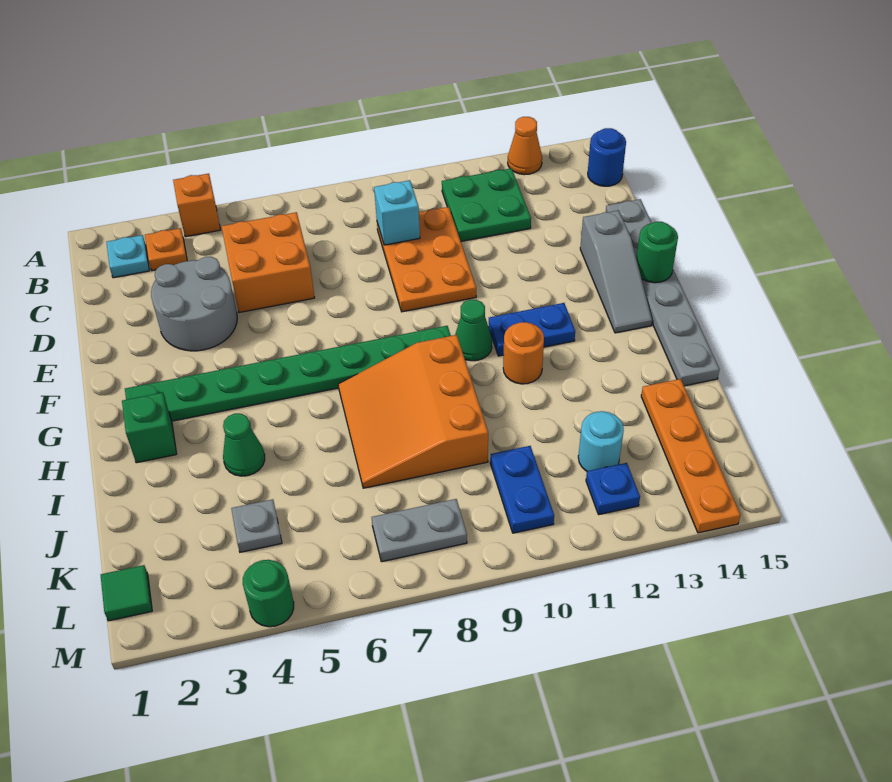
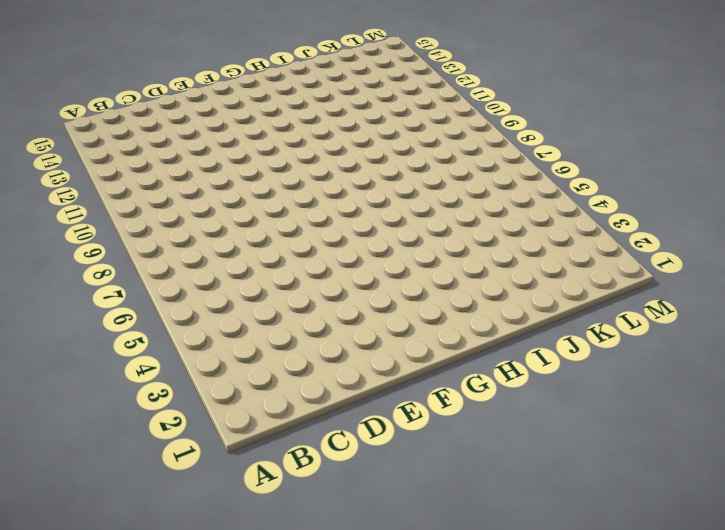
none -> orange 1x1 brick [173,174,220,237]
none -> orange 1x1 cone [508,117,542,175]
none -> cyan 1x1 plate [106,235,149,278]

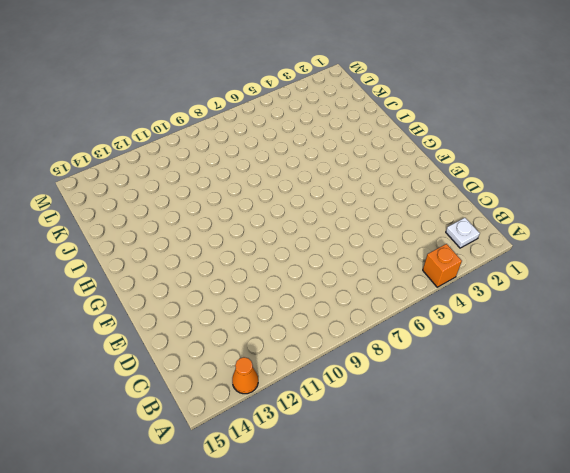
white 1x1 plate [446,218,480,248] -> cyan 1x1 plate [106,235,149,278]
none -> orange 1x1 plate [145,228,187,270]
none -> green 2x2 plate [442,168,531,241]
none -> blue 1x1 round brick [588,128,626,186]

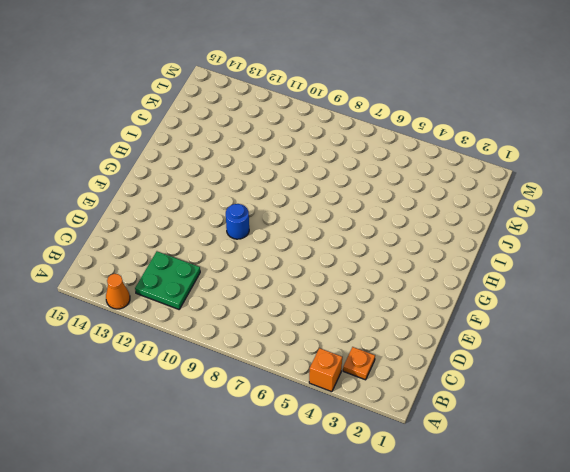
blue 1x1 round brick [226,204,249,239] -> blue 1x1 round brick moved to [588,128,626,186]
none -> cyan 1x1 plate [106,235,149,278]
none -> orange 2x2 brick [221,212,315,313]
none -> orange 2x3 plate [377,207,476,312]

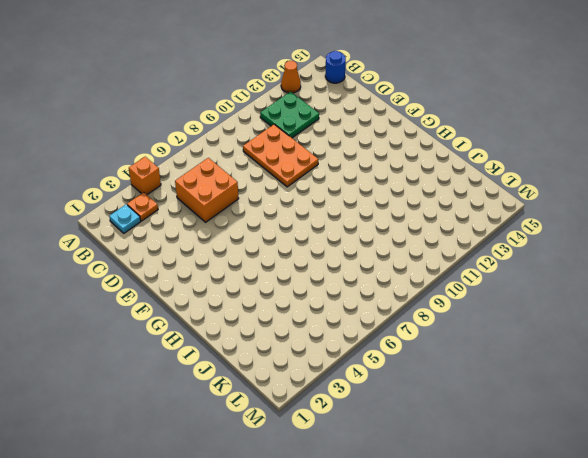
none -> grey 2x2 round brick [151,257,237,351]
none -> grey 1x6 plate [606,199,720,386]
none -> grey 1x3 slope [580,210,652,333]

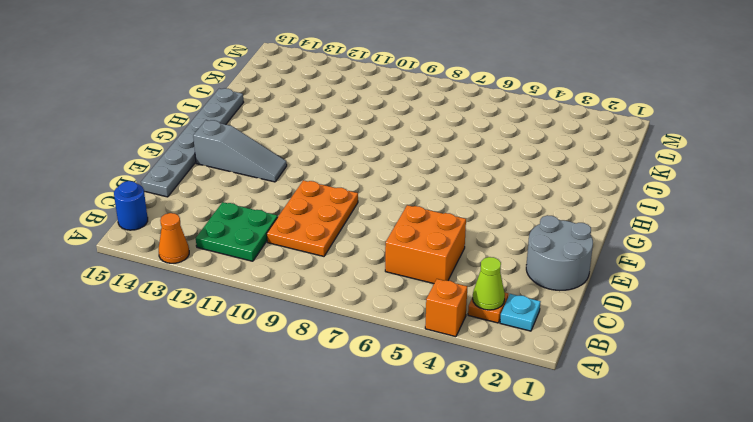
lime 1x1 cone [473,257,505,310] -> none
grey 2x2 round brick [526,215,593,291] -> grey 2x2 round brick moved to [151,257,237,351]
grey 1x3 slope [193,120,287,182] -> grey 1x3 slope turned to [580,210,652,333]
none -> green 1x8 plate [125,326,451,421]
none -> green 1x1 cone [455,300,492,361]
none -> blue 1x2 plate [489,303,575,356]

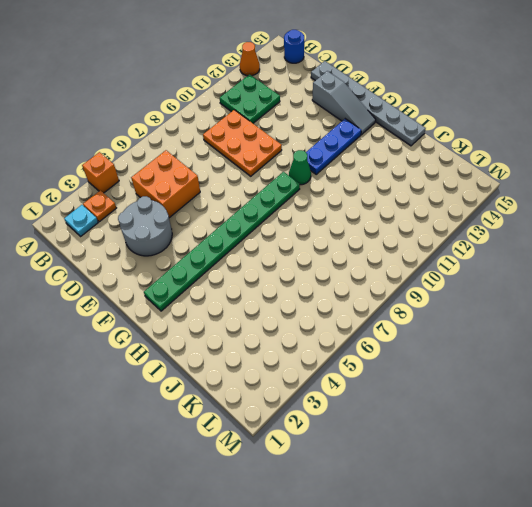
blue 1x3 plate [306,119,361,174] -> blue 1x2 plate [489,303,575,356]
none -> green 1x1 brick [122,393,177,463]
none -> orange 3x3 slope [338,335,488,488]
none -> orange 1x1 round brick [503,322,544,384]

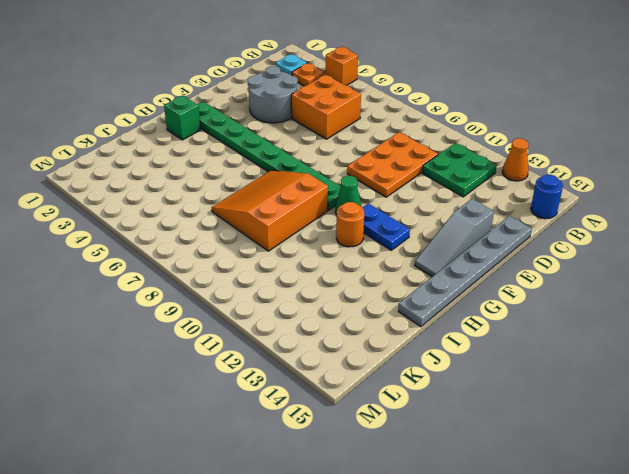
none -> green 1x1 cone [223,413,265,476]
none -> orange 1x4 plate [641,379,741,533]
none -> grey 1x1 plate [231,499,282,552]

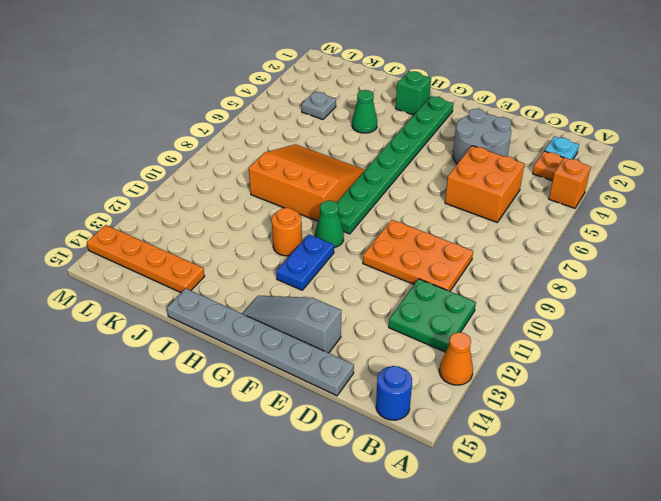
none -> blue 1x2 plate [490,446,554,533]
none -> cyan 1x1 round brick [578,411,624,471]
none -> green 1x1 tile [101,565,152,621]

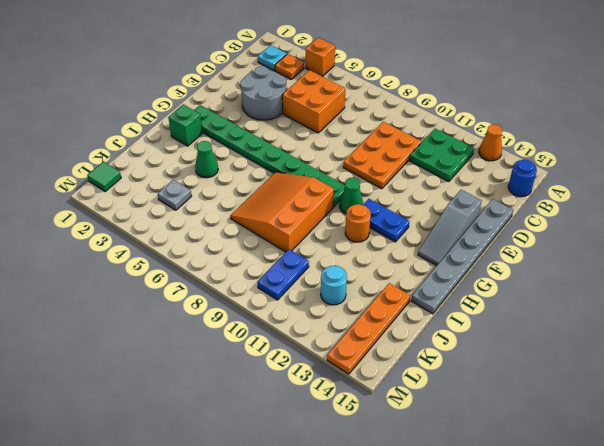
none -> grey 1x2 plate [372,499,467,562]
none -> blue 1x1 plate [586,463,640,515]
none -> green 1x1 round brick [243,560,294,627]

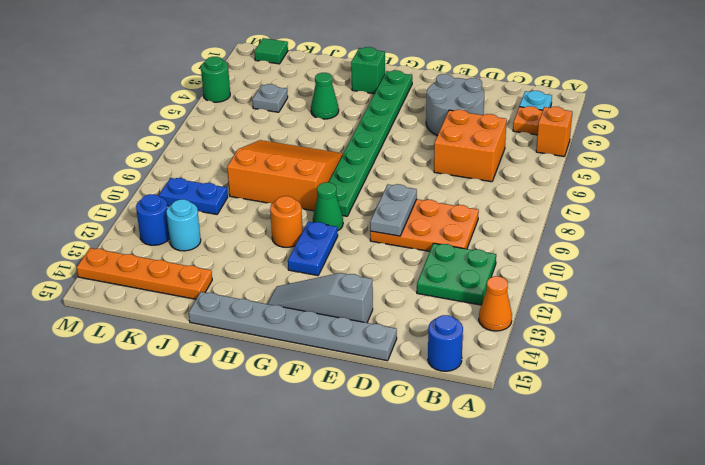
grey 1x2 plate [370,184,417,236] -> grey 1x2 plate moved to [372,499,467,562]
blue 1x1 round brick [136,194,170,245] -> blue 1x1 plate [586,463,640,515]
none -> cyan 1x1 brick [374,180,420,245]
none -> green 1x1 round brick [636,222,678,283]

